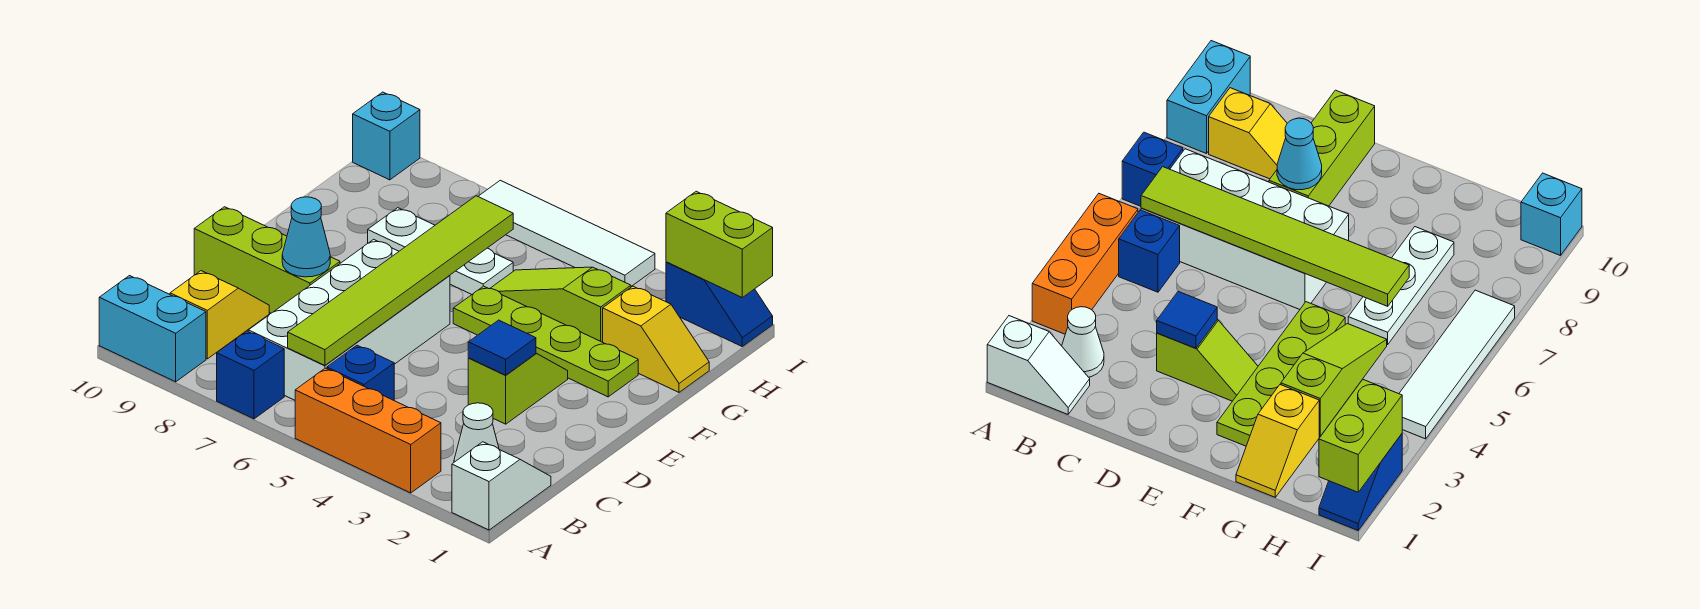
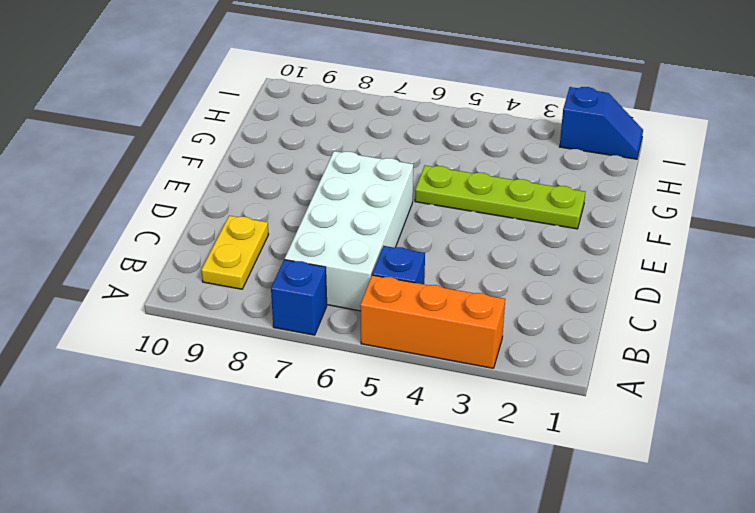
yellow 1x2 plate [201,216,269,289] -> yellow 1x2 slope [170,271,269,359]
none -> white 1x2 slope [452,442,551,530]
none -> cyan 1x2 brick [99,276,206,382]
none -> white 1x1 cone [454,403,499,462]

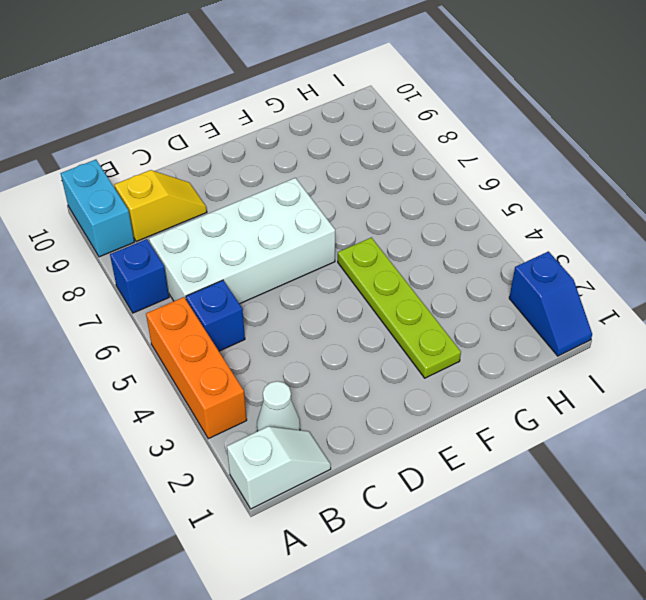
none -> lime 1x2 slope [468,354,568,424]
none -> lime 1x3 brick [194,207,340,313]
none -> yellow 1x2 slope [603,286,709,392]

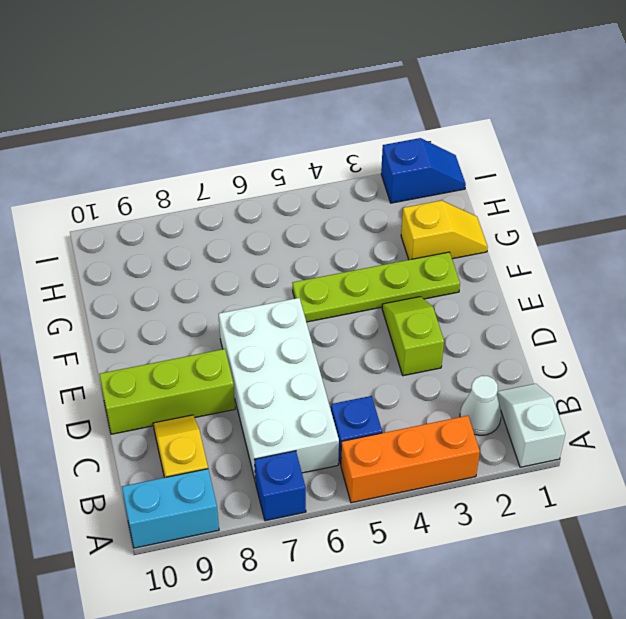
none -> lime 1x3 slope [490,267,631,342]
none -> white 1x3 plate [368,208,513,294]
none -> white 1x4 tile [478,180,655,286]

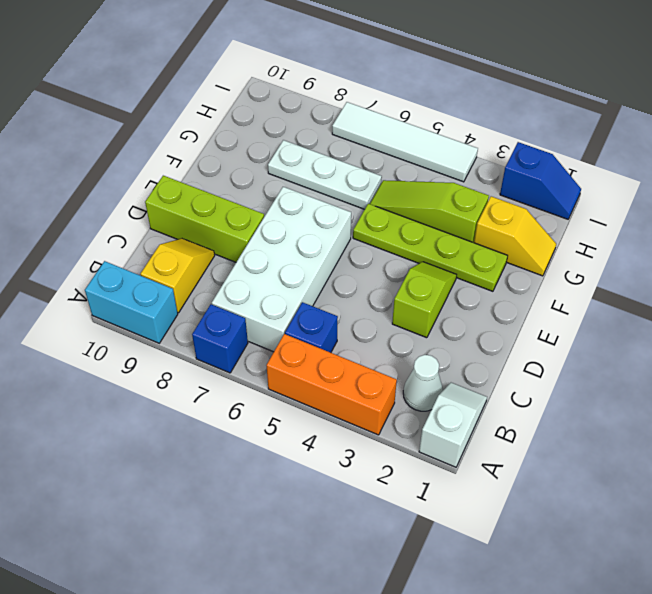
none -> cyan 1x1 brick [353,92,420,180]
none -> lime 1x6 tile [288,196,513,365]
none -> blue 1x1 tile [468,320,536,375]

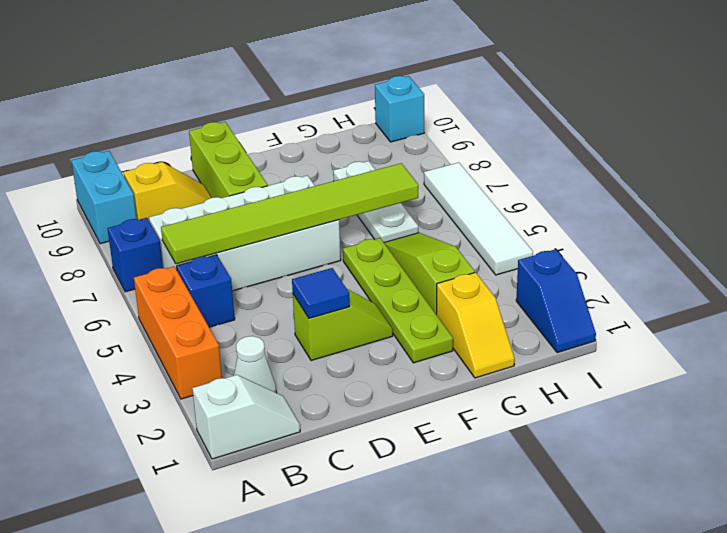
none -> cyan 1x1 cone [282,197,330,277]
none -> lime 1x2 brick [666,191,773,297]

